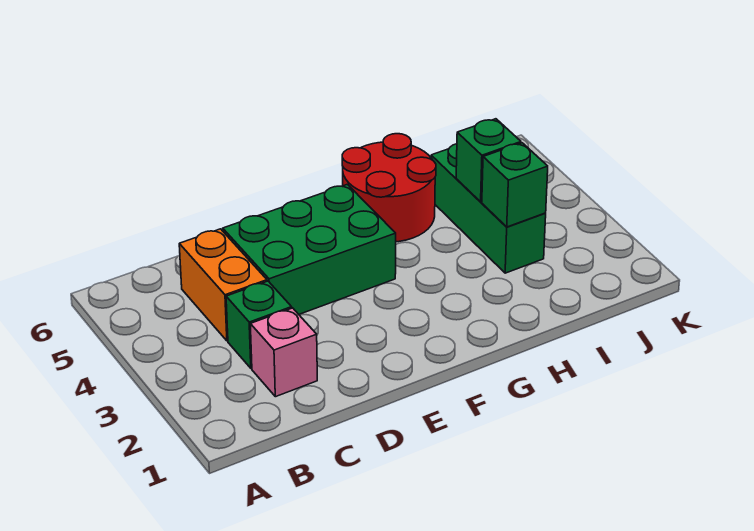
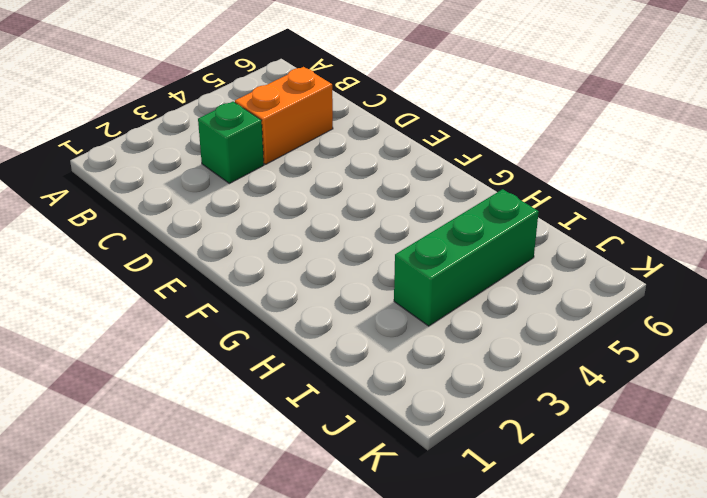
none -> pink 1x1 brick [250,308,317,397]
none -> green 2x3 brick [223,184,396,314]

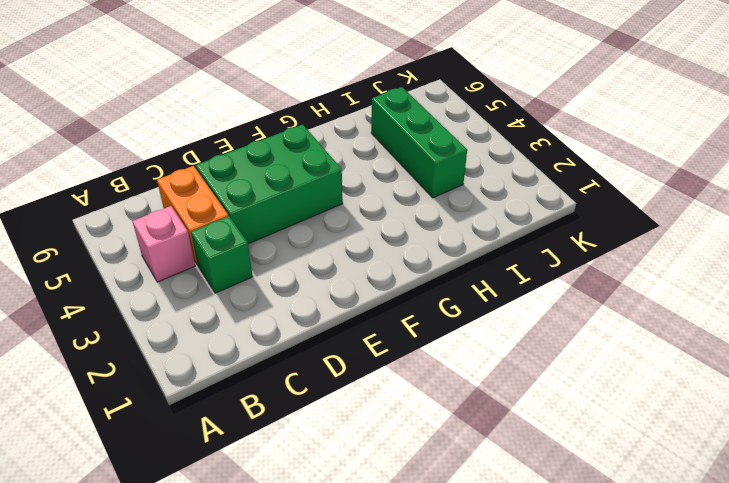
pink 1x1 brick [132,206,195,282] -> pink 1x1 brick moved to [250,308,317,397]
none -> red 2x2 round brick [342,134,436,242]
none -> green 1x1 brick [482,143,548,227]

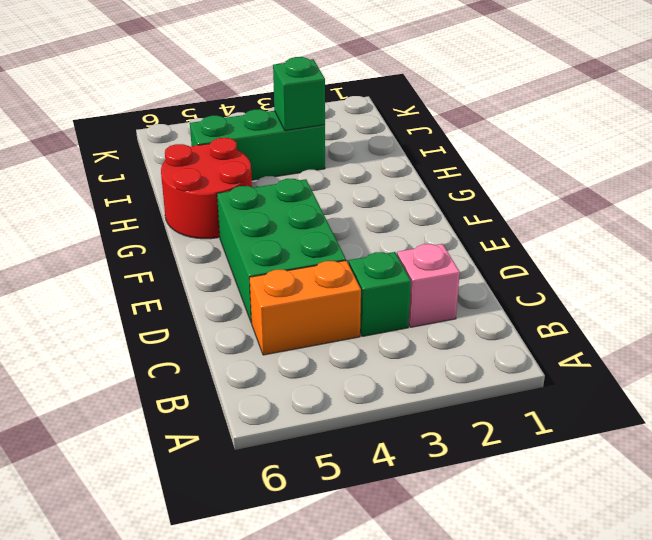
none -> green 1x1 brick [456,119,521,202]

